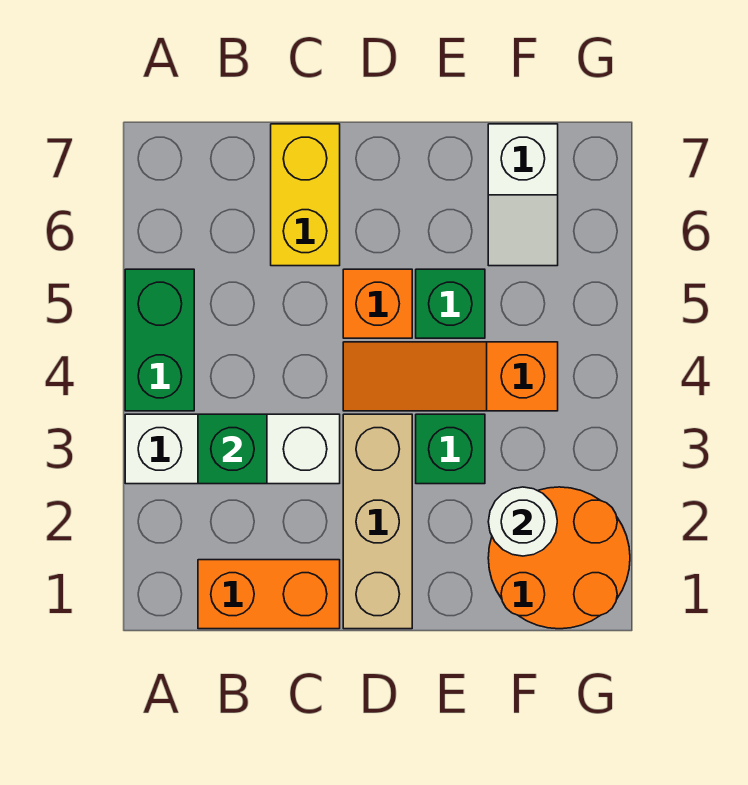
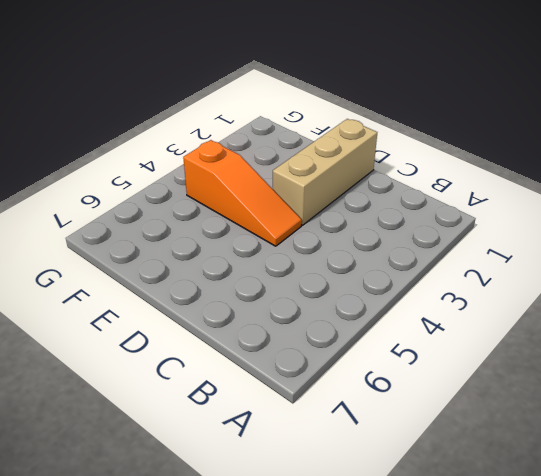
none -> white 1x3 brick [125,414,340,484]
none -> green 1x2 brick [125,269,194,411]
none -> orange 1x2 brick [198,560,340,629]

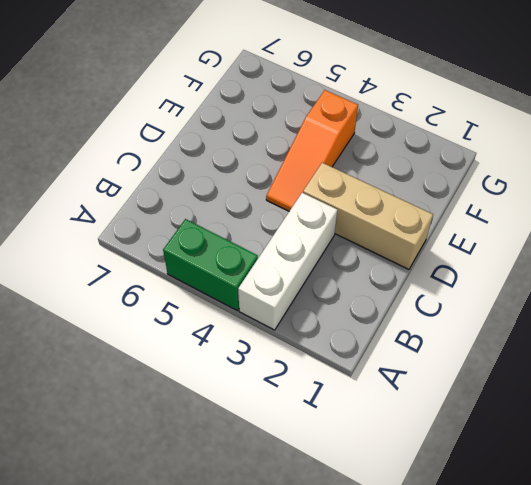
none -> orange 1x2 brick [198,560,340,629]
none -> yellow 1x2 brick [271,124,340,266]
none -> orange 1x1 brick [343,269,412,338]

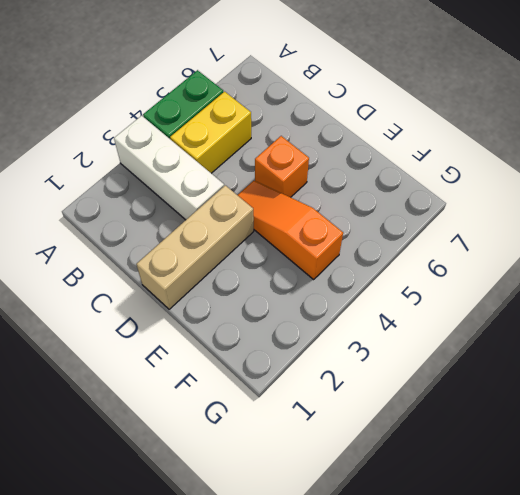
yellow 1x2 brick [170,92,251,173] -> yellow 1x2 brick moved to [271,124,340,266]
none -> orange 1x2 brick [198,560,340,629]
none -> green 1x1 brick [416,414,485,484]
none -> green 1x1 brick [416,269,485,338]

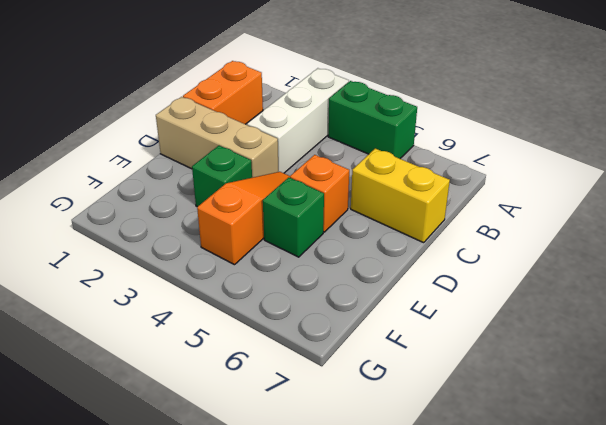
none -> orange 2x2 round brick [488,487,630,629]
none -> white 1x2 slope [488,124,558,266]
none -> green 1x1 brick [198,414,267,484]

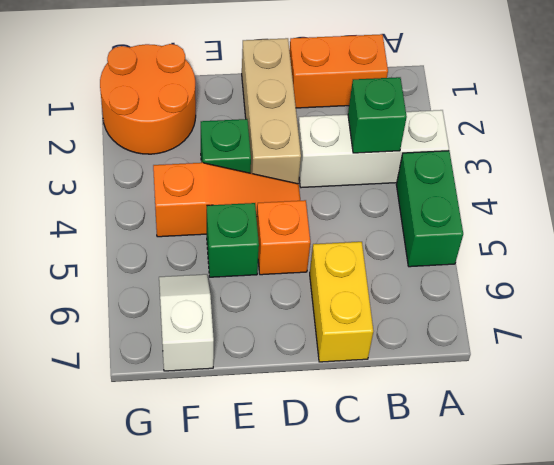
none -> white 1x1 round brick [488,487,557,556]

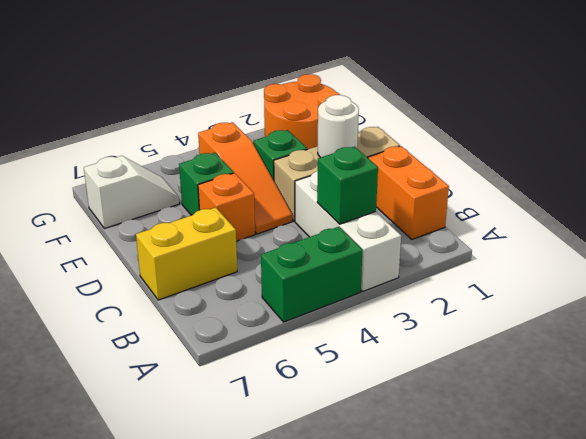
white 1x1 round brick [318,95,359,158] -> white 1x1 round brick moved to [488,487,557,556]

